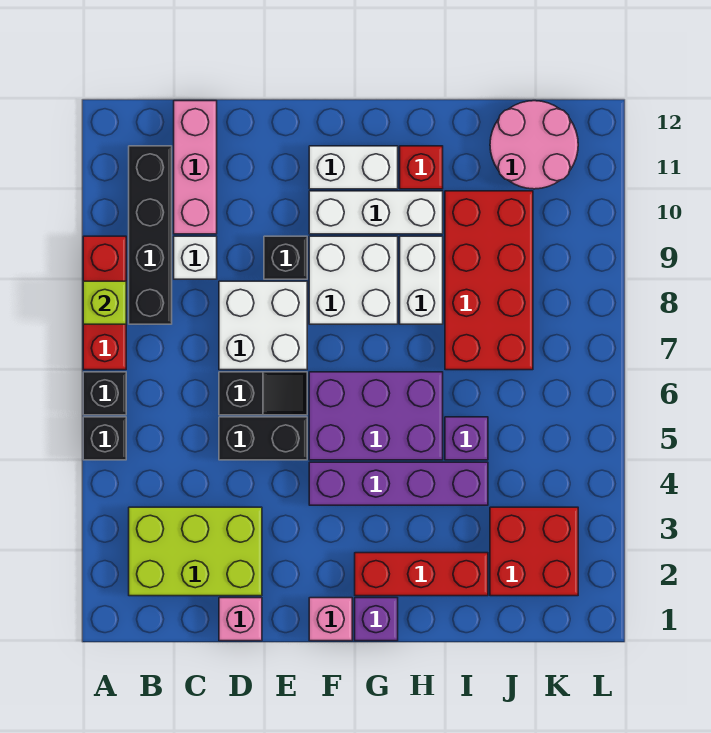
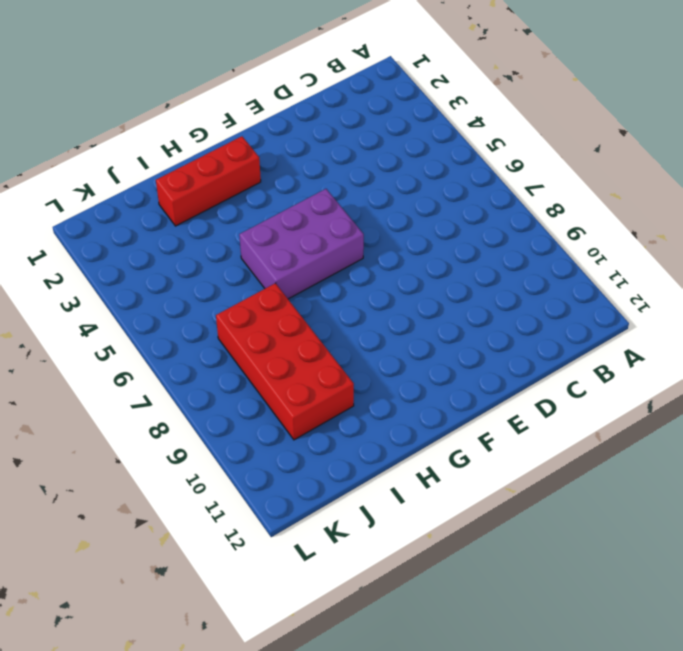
none -> black 1x1 brick [83,417,126,460]
none -> black 1x1 brick [83,372,126,415]
none -> red 1x3 brick [83,236,126,370]

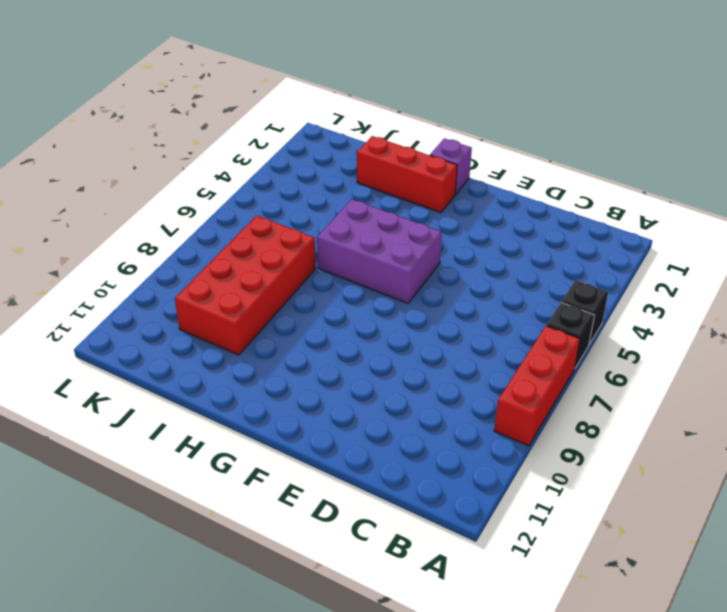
none -> lime 2x3 brick [129,507,262,596]
none -> black 1x4 brick [129,146,172,324]
none -> white 1x1 brick [174,236,217,279]

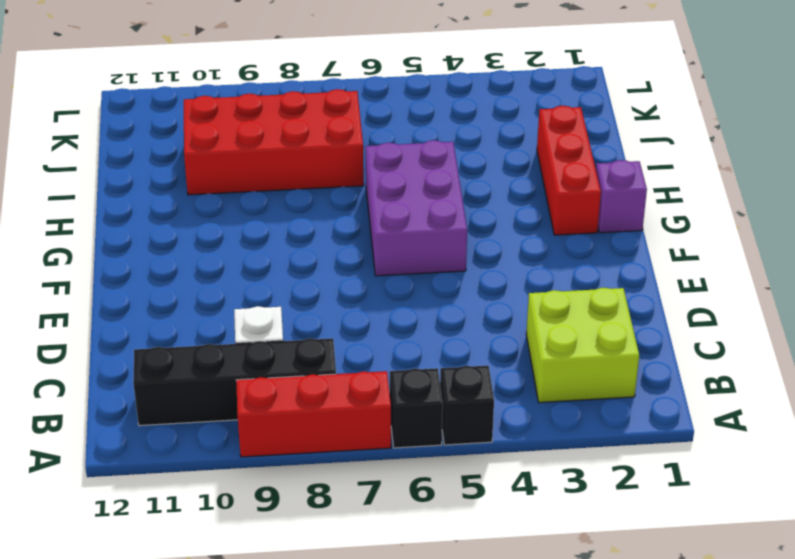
lime 2x2 brick [526,288,639,402] -> lime 2x3 brick [129,507,262,596]
none -> pink 1x3 brick [174,101,217,234]
none -> pink 1x1 brick [219,598,262,641]
none -> black 1x2 brick [219,417,307,460]

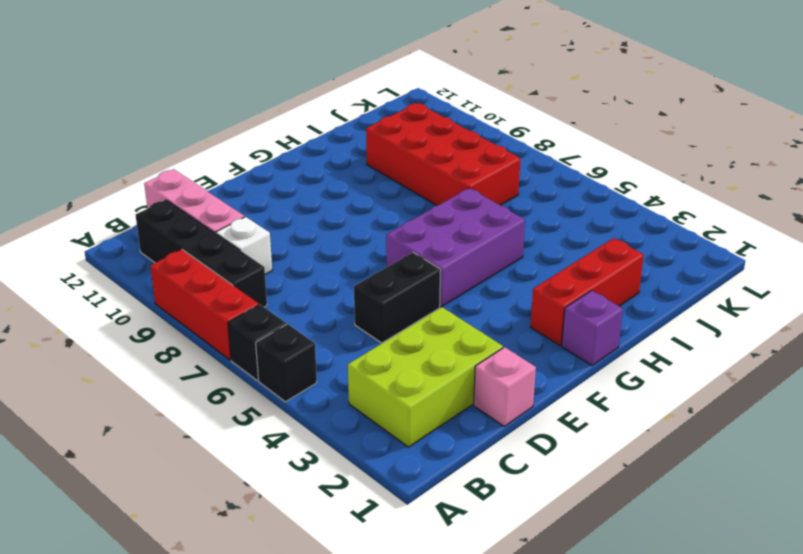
none -> black 1x2 slope [219,372,307,415]
none -> white 2x2 brick [219,281,307,370]
none -> black 1x1 brick [264,236,307,279]

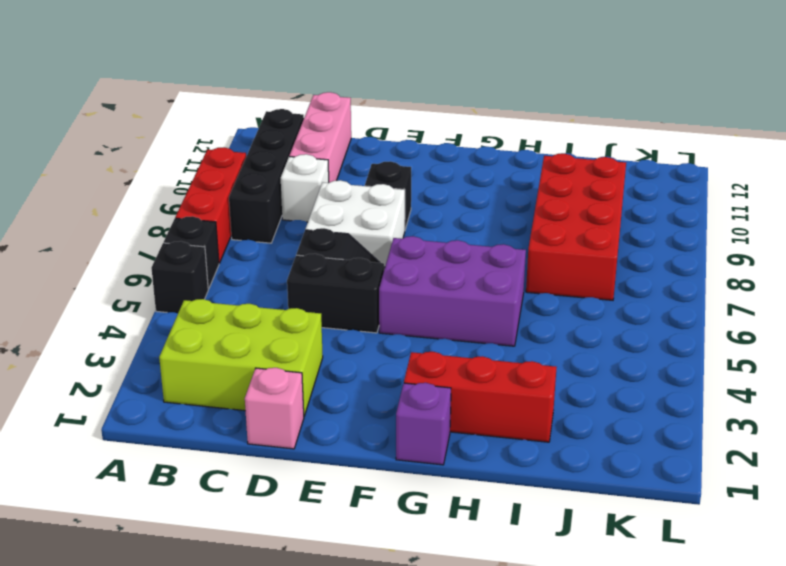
none -> pink 1x1 brick [309,598,352,641]
none -> purple 1x4 brick [309,462,488,505]
none -> white 2x2 brick [309,236,398,324]

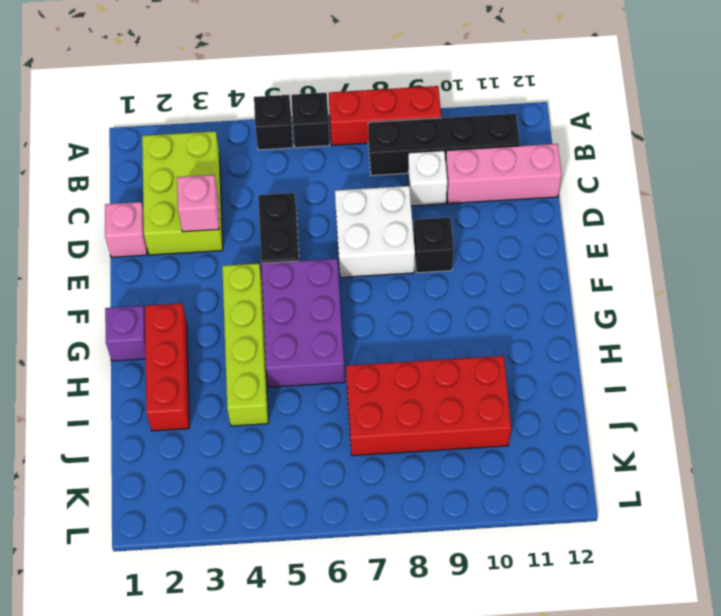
pink 1x1 brick [177,175,219,232] -> pink 1x1 brick moved to [309,598,352,641]
lime 1x4 brick [222,264,268,426] -> purple 1x4 brick [309,462,488,505]
none -> black 1x2 slope [219,372,307,415]
none -> white 2x2 brick [309,236,398,324]
none -> white 1x3 brick [309,191,443,234]

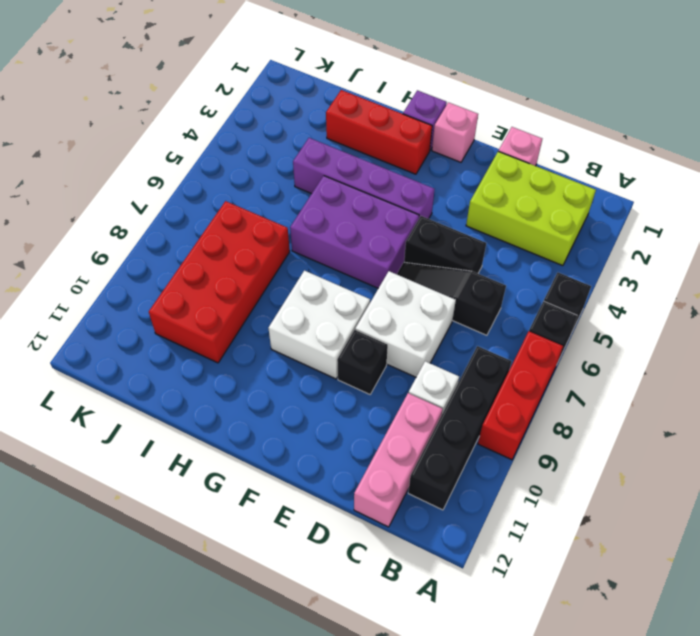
black 1x3 slope [397,262,506,335] -> black 1x2 slope [219,372,307,415]
none -> white 1x3 brick [309,191,443,234]
none -> white 1x2 brick [309,146,398,189]
none -> white 1x2 brick [400,236,443,324]

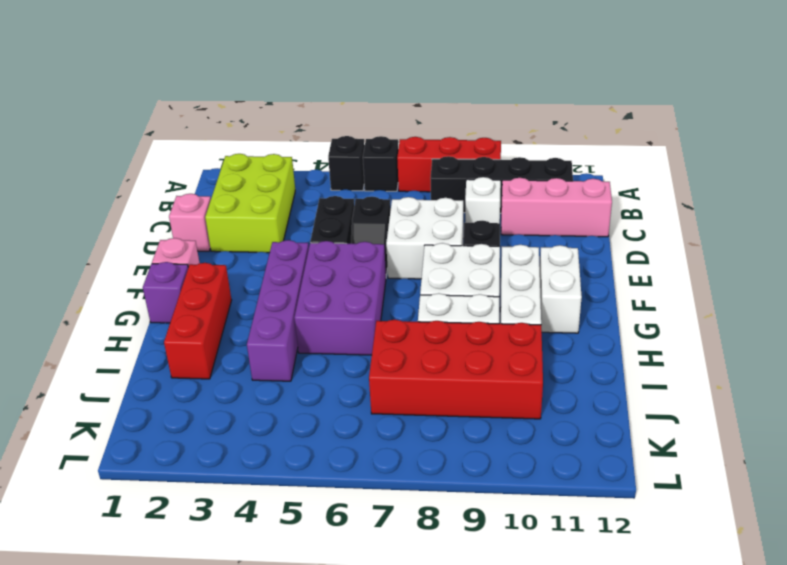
none -> red 1x1 brick [400,146,443,189]
none -> purple 1x1 brick [445,417,488,460]
none -> red 2x2 brick [490,507,578,596]

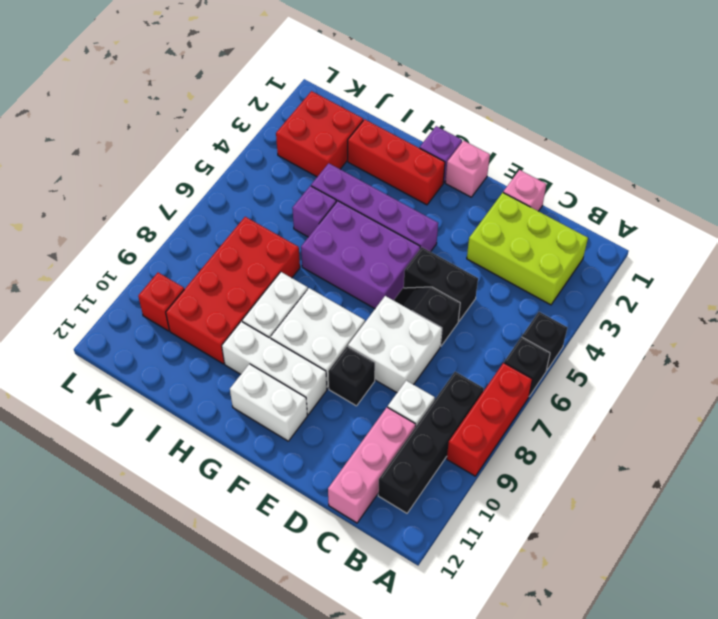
red 1x1 brick [138,273,184,331] -> red 1x1 brick moved to [400,146,443,189]
none -> pink 2x2 round brick [490,101,578,189]
none -> lime 1x1 brick [83,281,126,324]

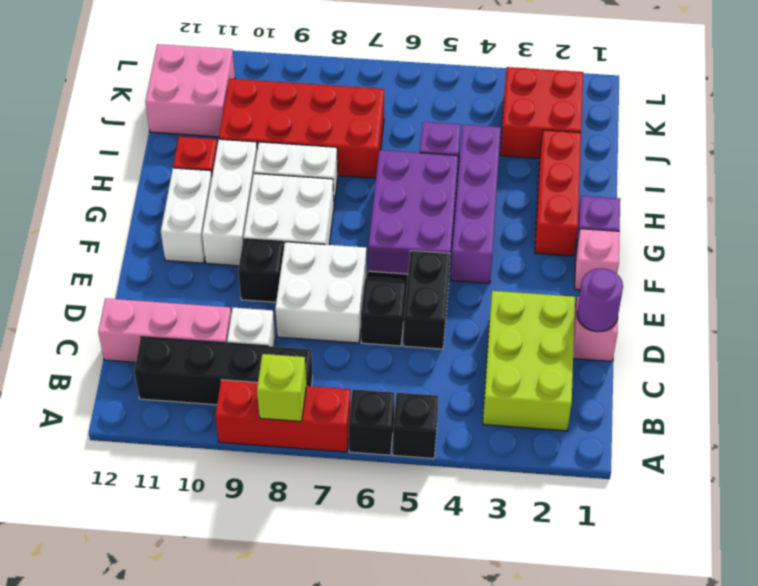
purple 1x1 round brick [577,268,623,332] -> none
pink 2x2 brick [145,44,235,137] -> pink 2x2 round brick [490,101,578,189]

